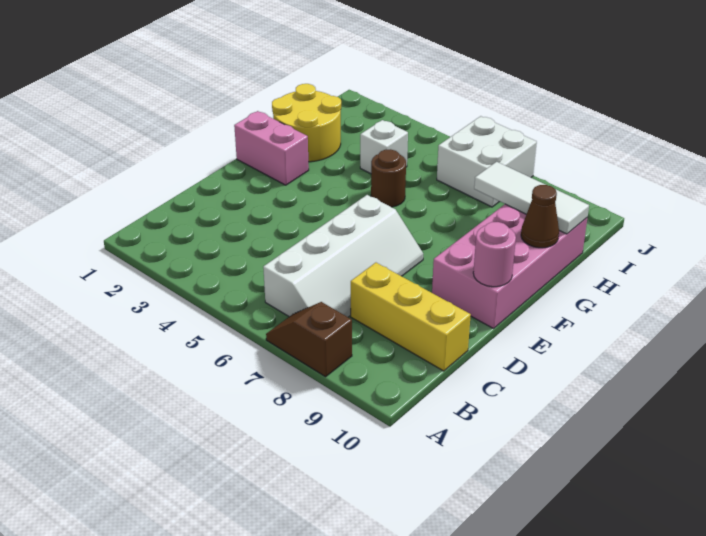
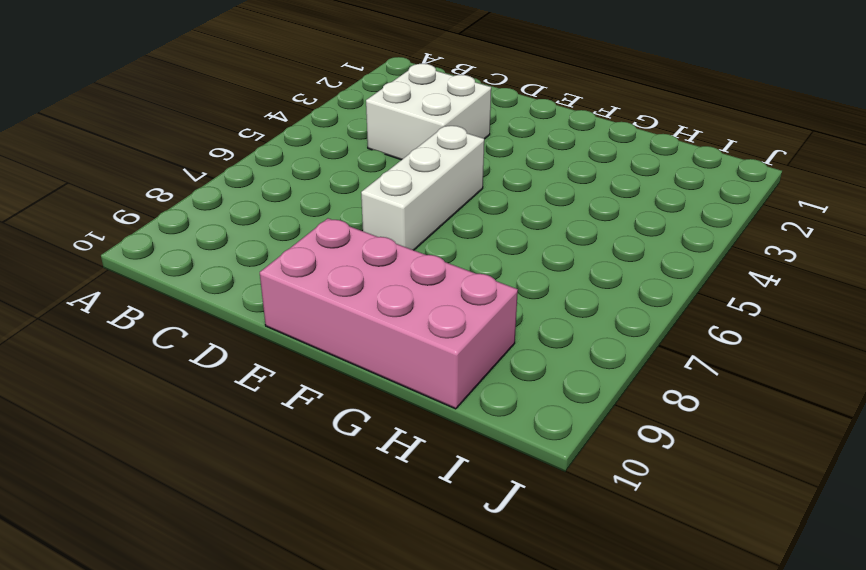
white 2x2 brick [366,64,491,160] -> white 2x2 brick moved to [437,116,537,207]
white 1x3 brick [361,126,484,250] -> white 2x4 slope [263,195,423,317]
none -> brown 1x2 slope [266,302,352,377]
none -> yellow 1x3 brick [351,263,471,371]
none -> pink 1x2 brick [234,111,309,185]

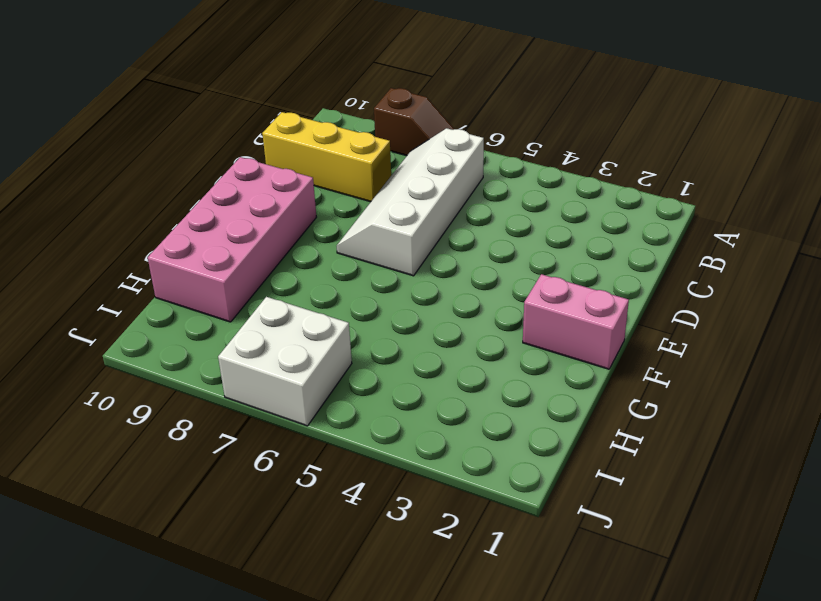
none -> yellow 2x2 round brick [272,84,341,162]
none -> brown 1x1 round brick [371,149,406,207]
none -> white 1x1 brick [360,120,408,174]

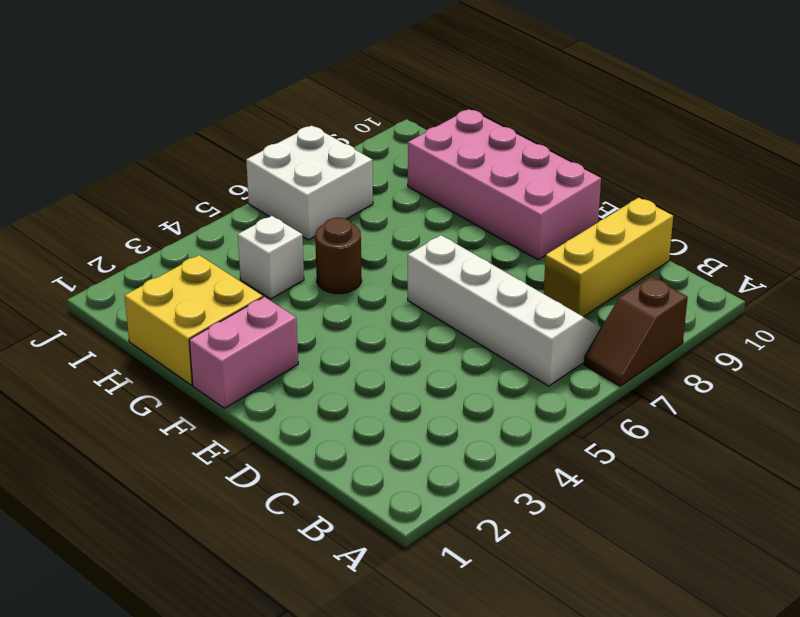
yellow 2x2 brick [125,255,263,385] -> yellow 2x2 round brick [272,84,341,162]
none -> pink 1x1 round brick [473,222,516,287]
none -> brown 1x1 cone [521,185,559,248]
none -> white 1x3 tile [474,162,589,234]

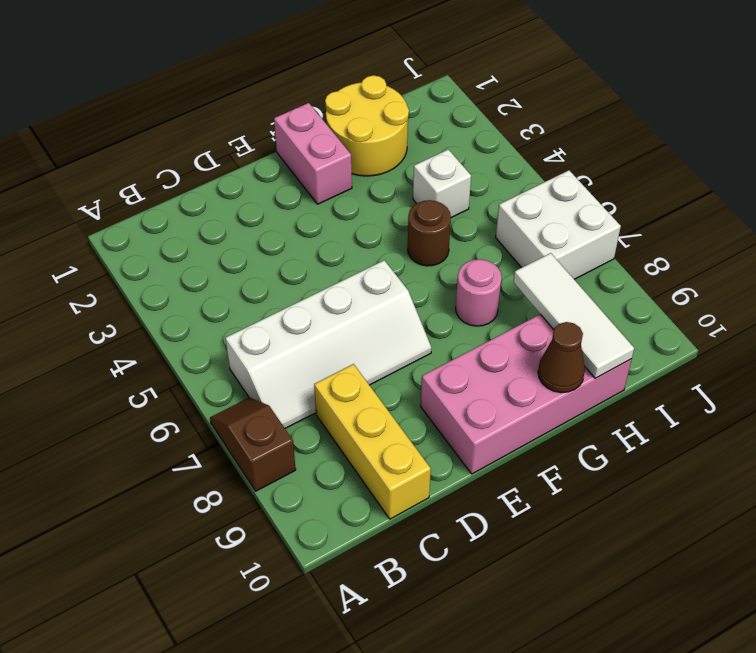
pink 1x1 round brick [456,259,502,326] -> pink 1x1 round brick moved to [473,222,516,287]

